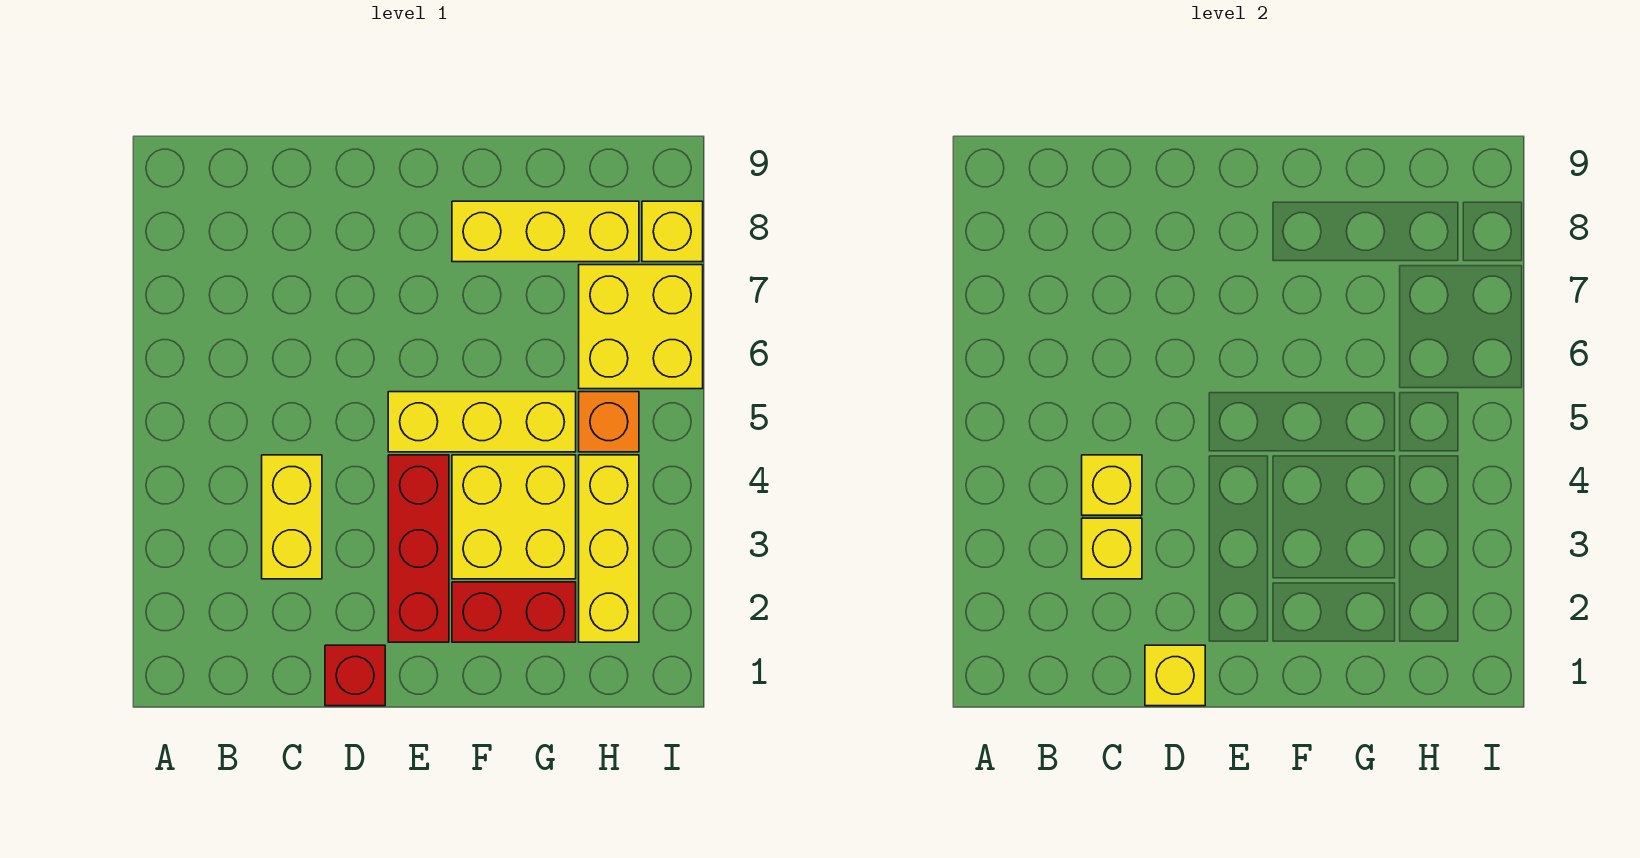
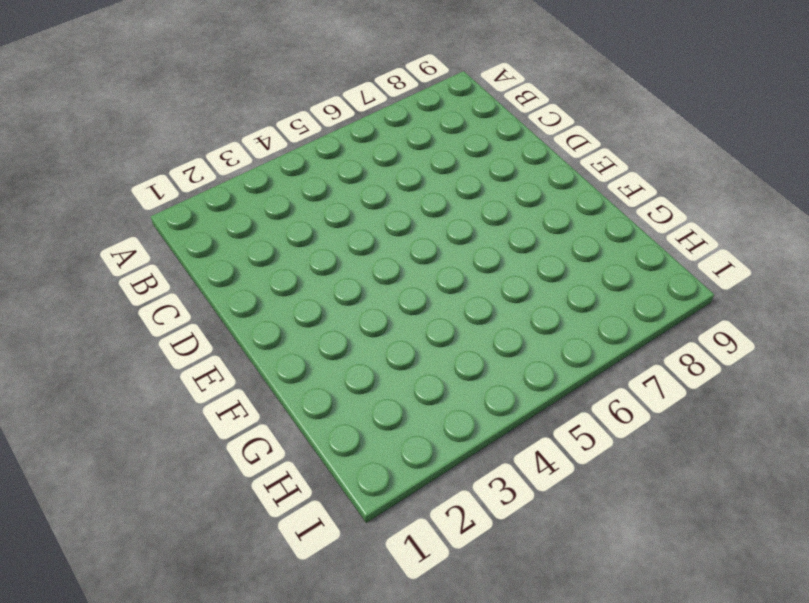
none -> yellow 1x2 brick [262,455,322,579]
none -> red 1x1 brick [325,645,385,706]
none -> red 1x3 brick [388,455,449,642]

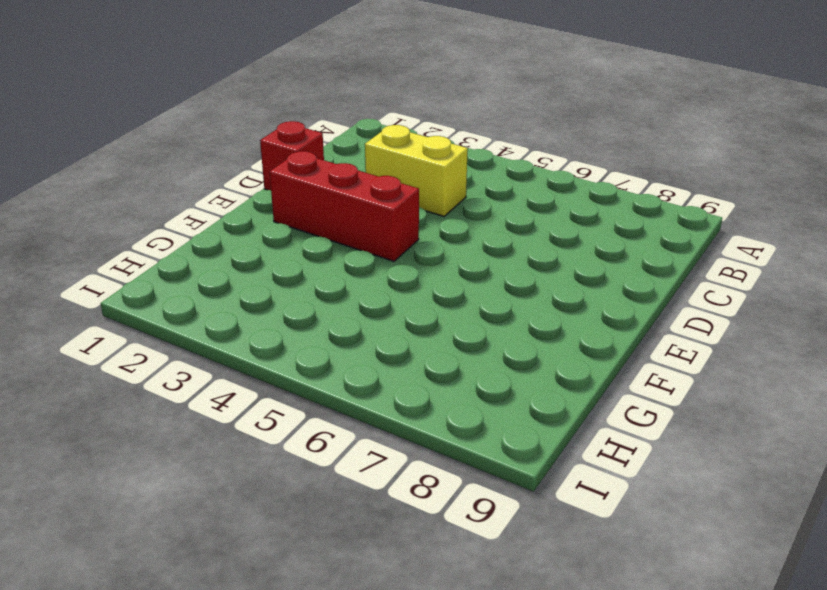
none -> yellow 1x3 brick [388,392,576,452]
none -> red 1x2 brick [452,582,576,642]
none -> yellow 2x2 brick [452,455,576,579]

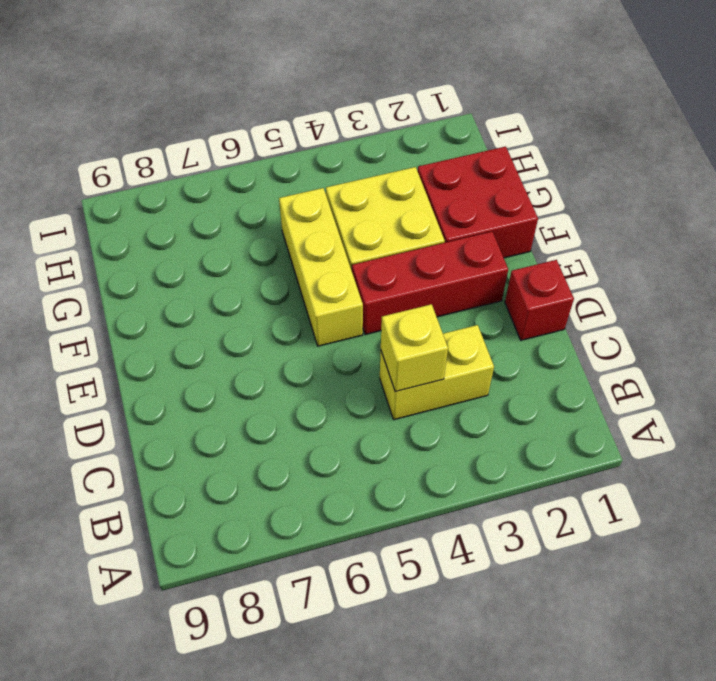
red 2x2 brick [418,147,538,258] -> red 1x2 brick [452,582,576,642]
none -> yellow 1x3 brick [452,201,639,262]
none -> yellow 1x3 brick [579,455,639,642]
none -> orange 1x1 brick [579,392,639,452]

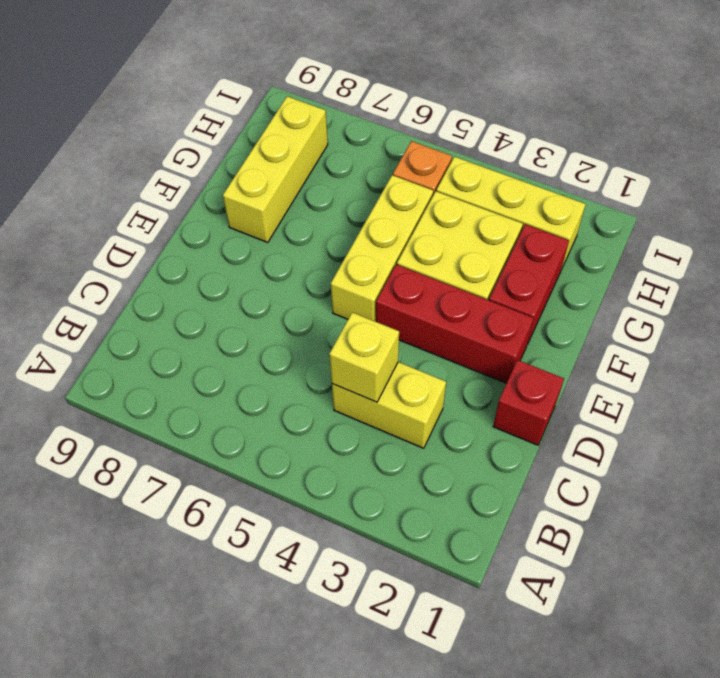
none -> yellow 2x2 brick [579,265,703,389]
none -> yellow 1x1 brick [642,201,703,262]
none -> yellow 1x1 brick [1082,518,1142,579]

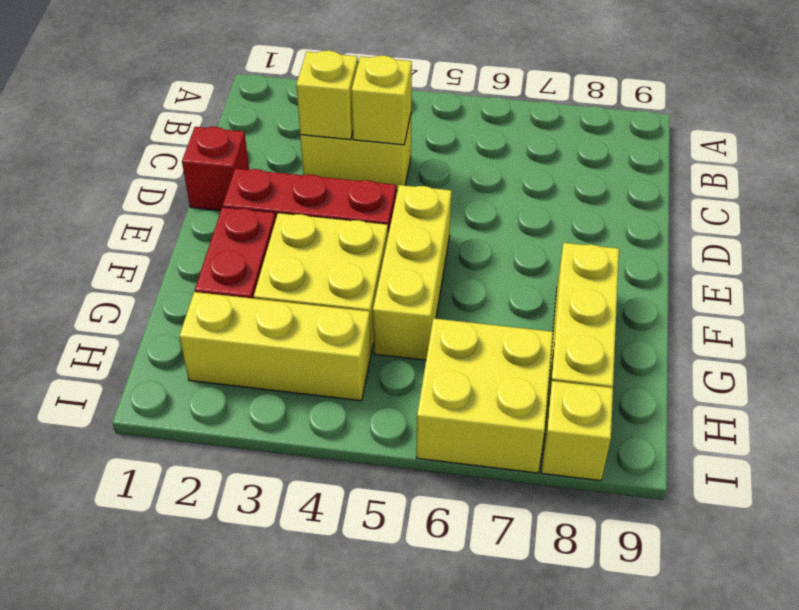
none -> orange 1x1 brick [579,392,639,452]
none -> yellow 1x1 brick [1145,645,1205,706]

